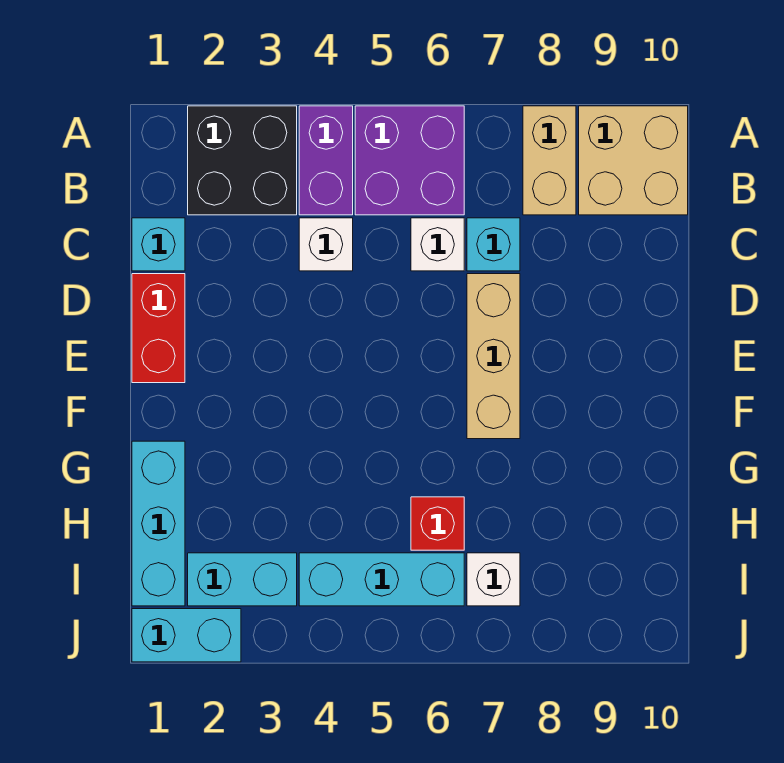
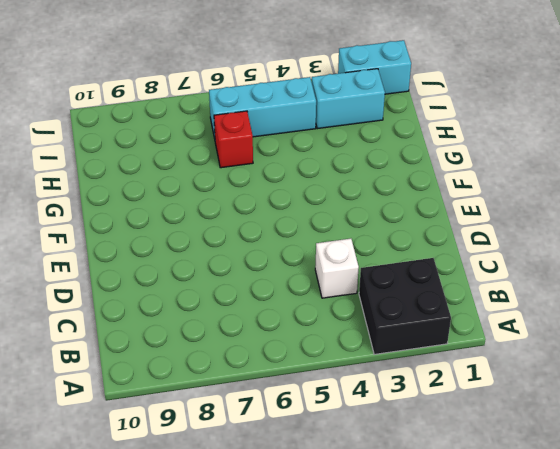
none -> purple 1x2 brick [299,106,353,215]
none -> purple 2x2 brick [355,106,464,215]
none -> tan 1x2 brick [523,106,576,215]

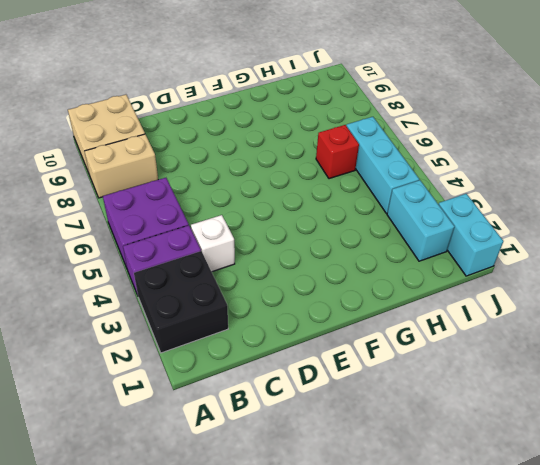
none -> cyan 1x1 brick [132,218,185,271]
none -> white 1x1 brick [411,218,464,271]
none -> cyan 1x1 brick [467,218,520,271]

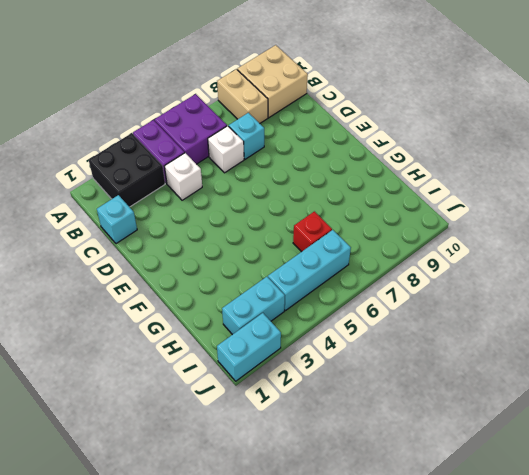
none -> red 1x2 brick [132,274,185,383]
none -> tan 1x3 brick [467,274,520,439]
none -> cyan 1x3 brick [132,441,185,606]

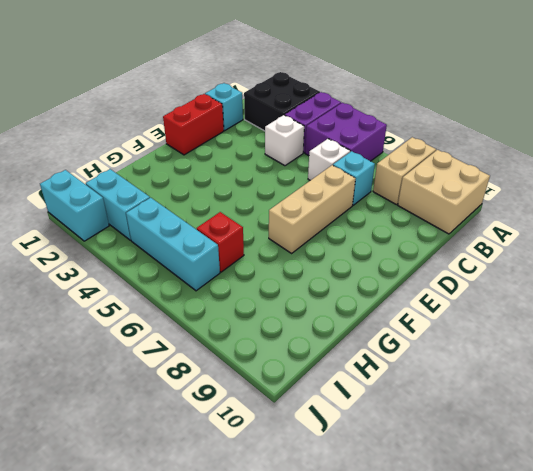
none -> cyan 1x3 brick [132,441,185,606]
none -> white 1x1 brick [467,553,520,606]

